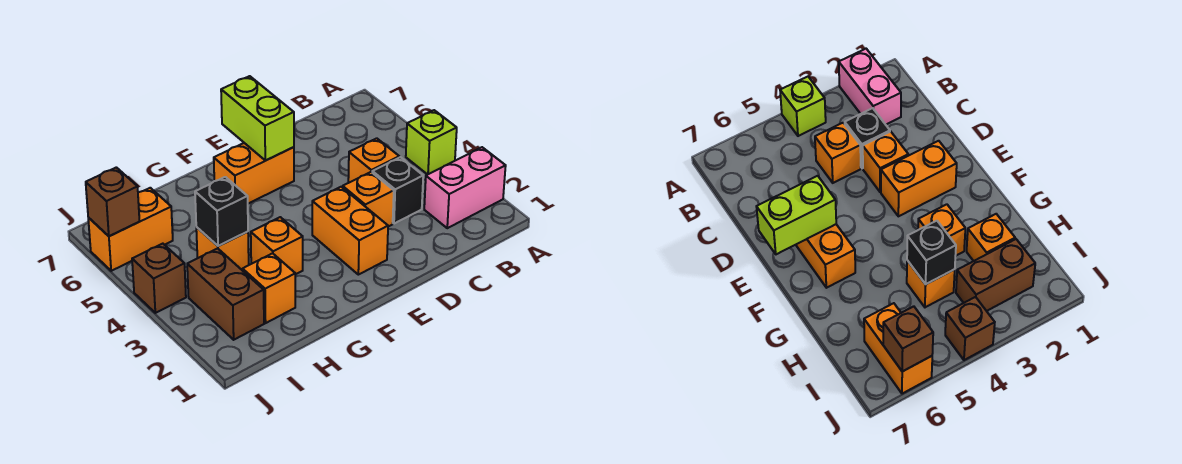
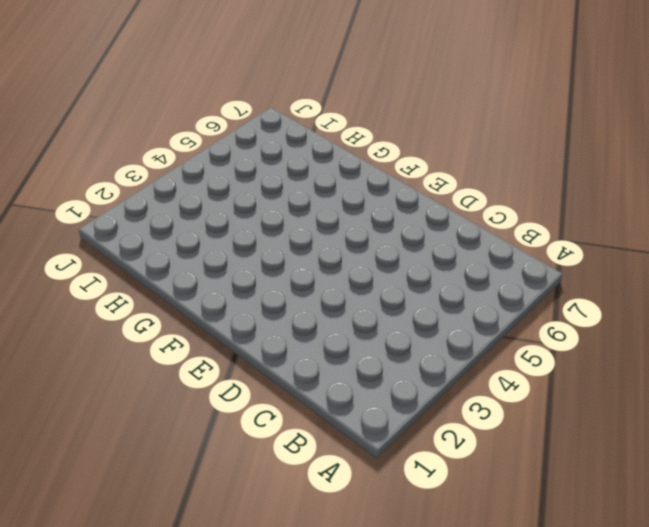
none -> pink 1x2 brick [424,147,506,228]
none -> lime 1x1 brick [406,110,457,175]
none -> black 1x1 brick [372,157,423,224]

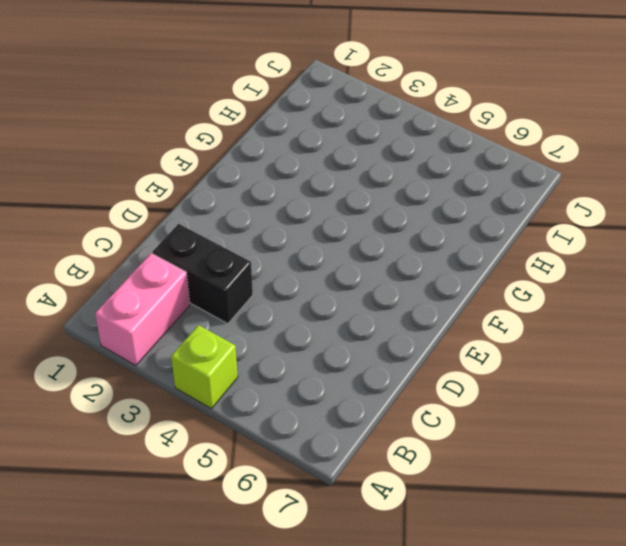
black 1x2 brick [153,224,253,324] -> black 1x1 brick [372,157,423,224]
none -> orange 1x1 brick [348,138,399,183]
none -> orange 1x1 brick [343,172,394,227]
none -> orange 1x2 brick [312,187,388,275]

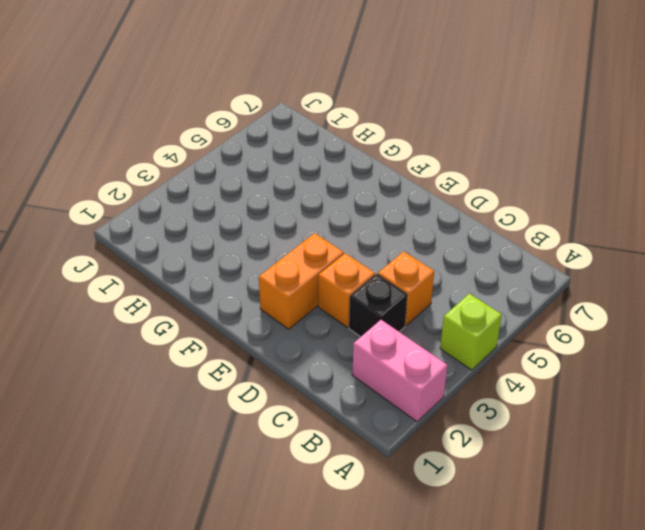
none -> orange 1x2 brick [214,143,294,204]
none -> orange 1x1 brick [251,217,303,274]
none -> orange 1x1 brick [243,253,295,323]

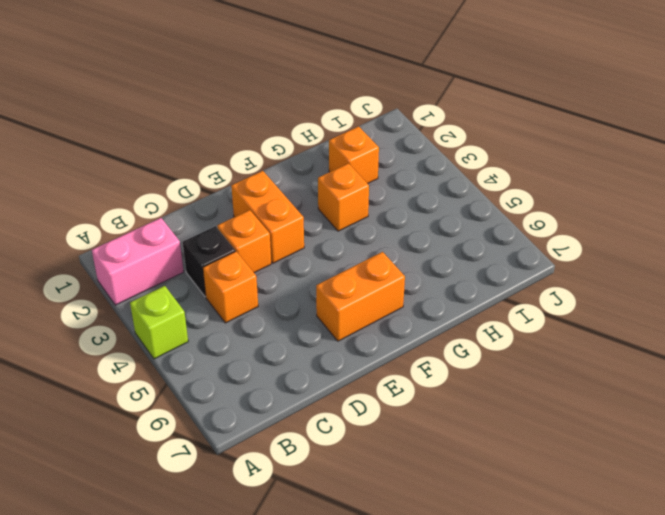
none -> orange 1x1 brick [196,227,249,270]
none -> brown 1x2 brick [187,248,264,340]
none -> orange 1x2 brick [88,188,173,271]

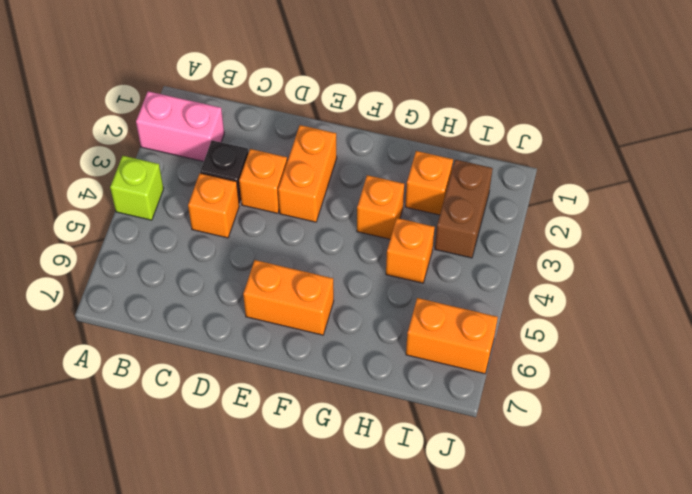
none -> brown 1x1 brick [132,244,186,313]
none -> lime 1x2 brick [221,76,294,161]
none -> black 1x1 brick [195,177,248,246]

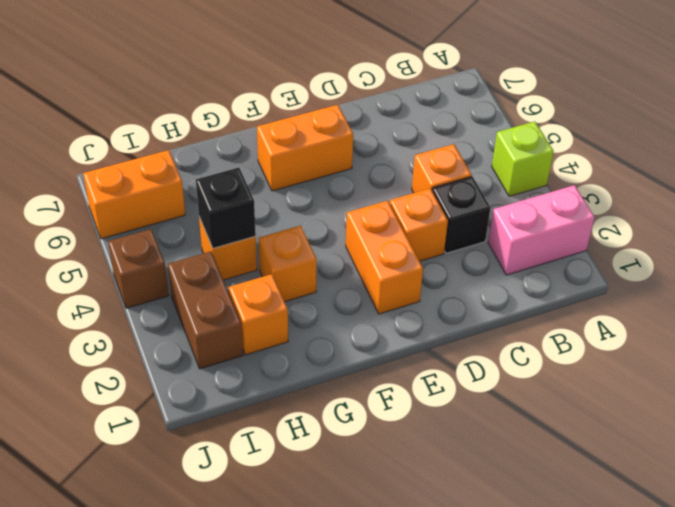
none -> lime 1x2 brick [221,76,294,161]
none -> brown 1x1 brick [86,167,140,236]

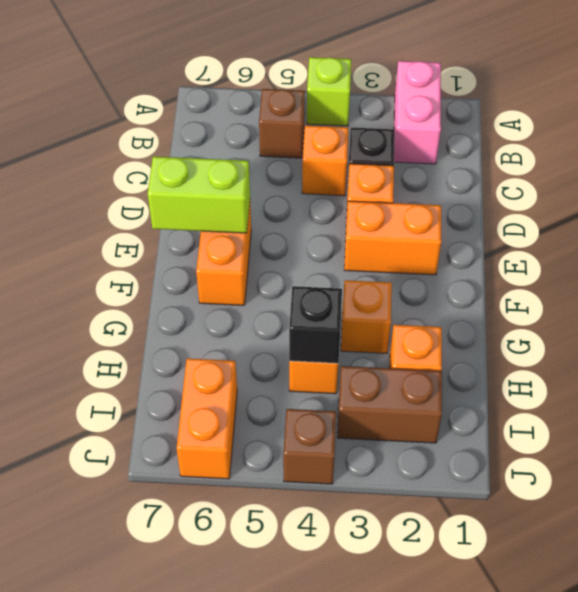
brown 1x1 brick [259,89,305,158] -> brown 1x1 brick moved to [86,167,140,236]

